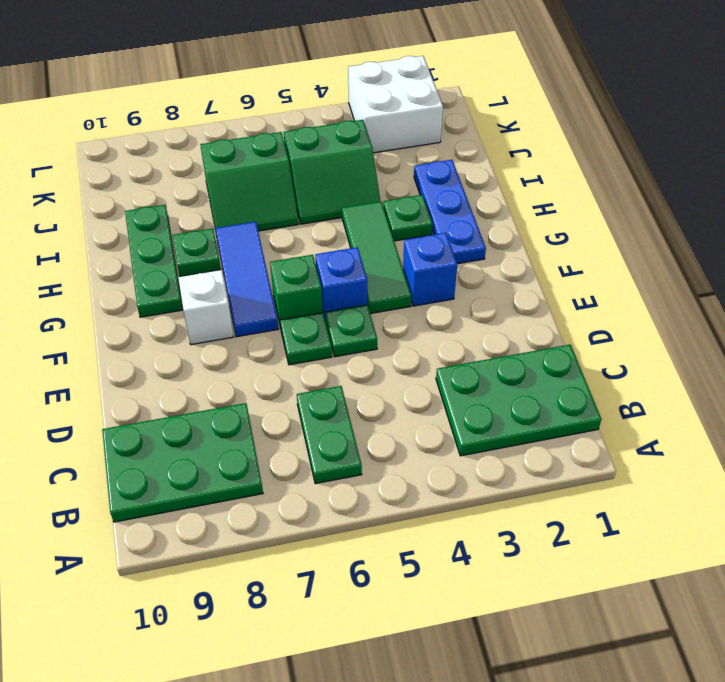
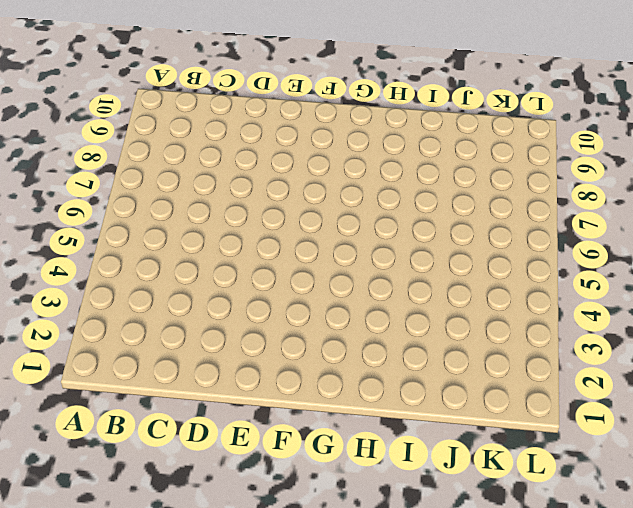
none -> green 2x3 plate [436,345,601,456]
none -> green 1x2 plate [297,386,362,484]
none -> green 2x3 plate [102,403,263,522]

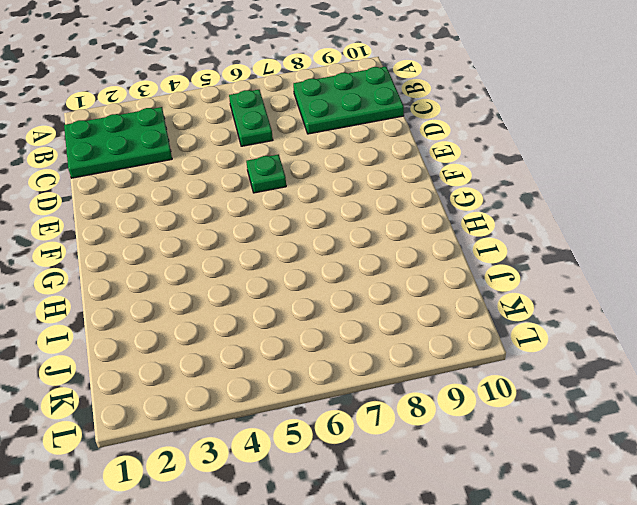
none -> green 1x1 plate [325,305,377,357]
none -> blue 1x1 brick [403,233,457,306]
none -> green 1x3 tile [342,201,411,314]

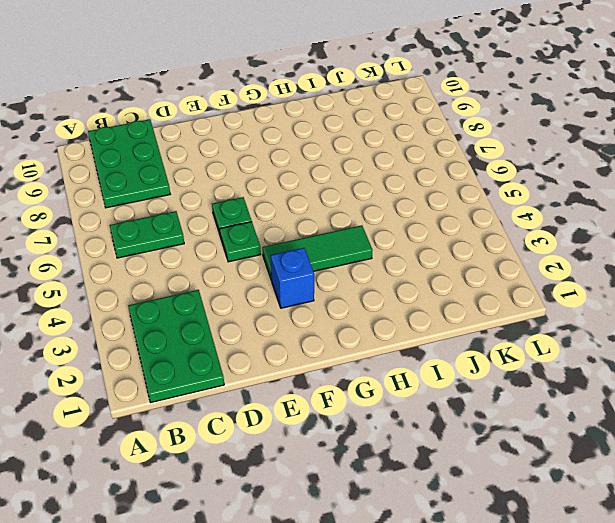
none -> blue 1x1 brick [315,247,367,321]
none -> green 1x1 brick [270,255,323,328]
none -> blue 1x3 tile [215,222,279,337]

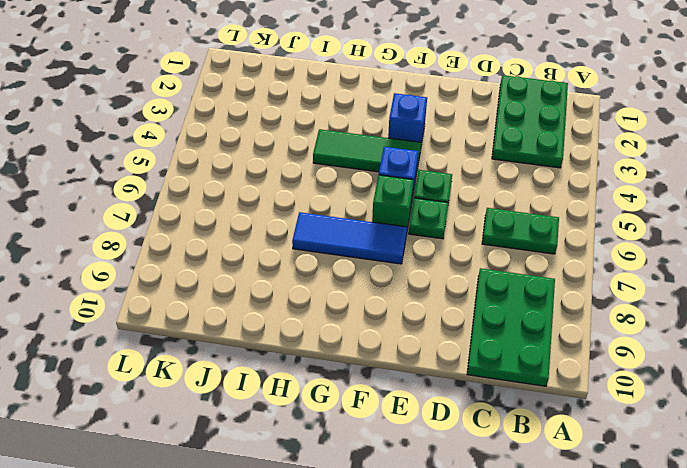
none -> white 1x1 brick [178,270,234,345]
none -> blue 1x3 plate [414,160,486,264]
none -> green 1x3 plate [125,205,183,317]

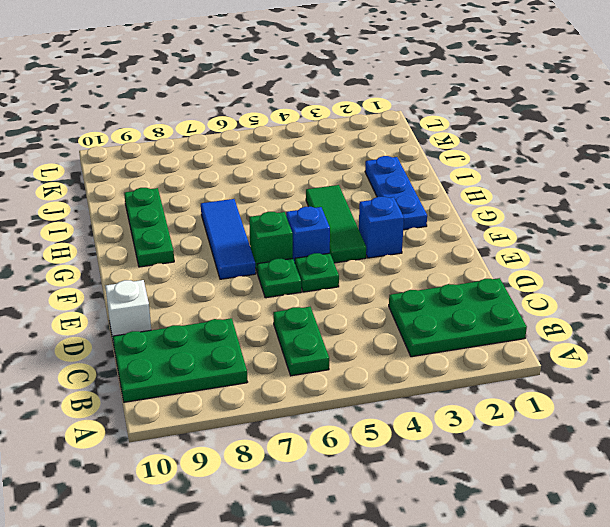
white 1x1 brick [105,280,151,344] -> white 1x1 brick moved to [178,270,234,345]
none -> green 1x1 plate [383,195,433,241]
none -> green 1x1 plate [173,228,221,276]
none -> green 2x2 slope [284,120,380,224]

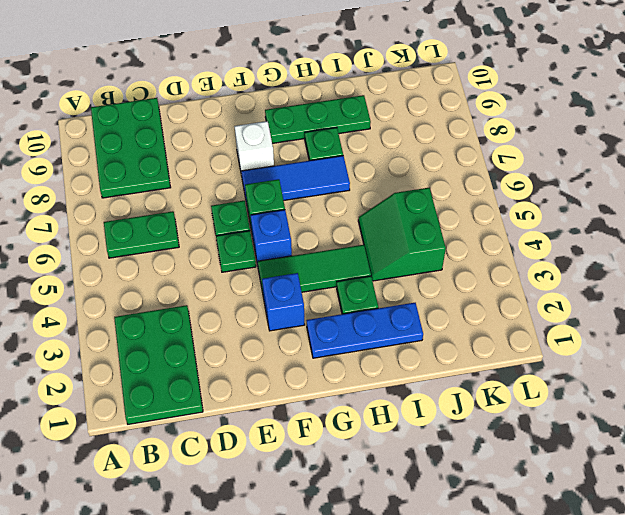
none -> green 2x2 slope [200,132,299,231]
none -> white 2x2 brick [348,56,443,153]

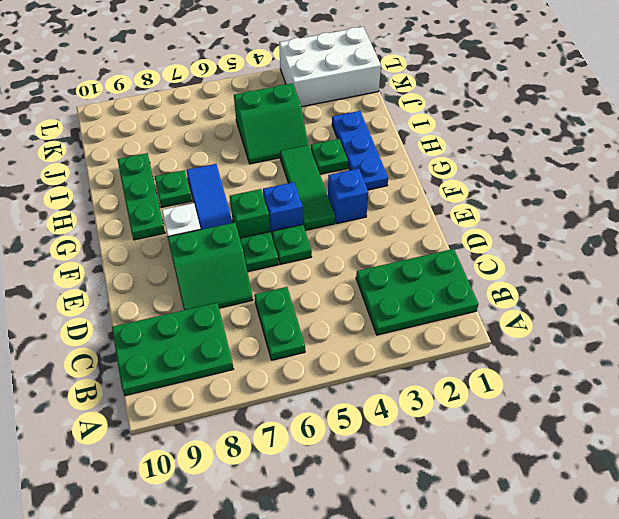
green 2x2 slope [168,223,253,310] -> green 2x2 slope moved to [200,132,299,231]
white 2x3 brick [279,27,381,107] -> white 2x2 brick [348,56,443,153]

